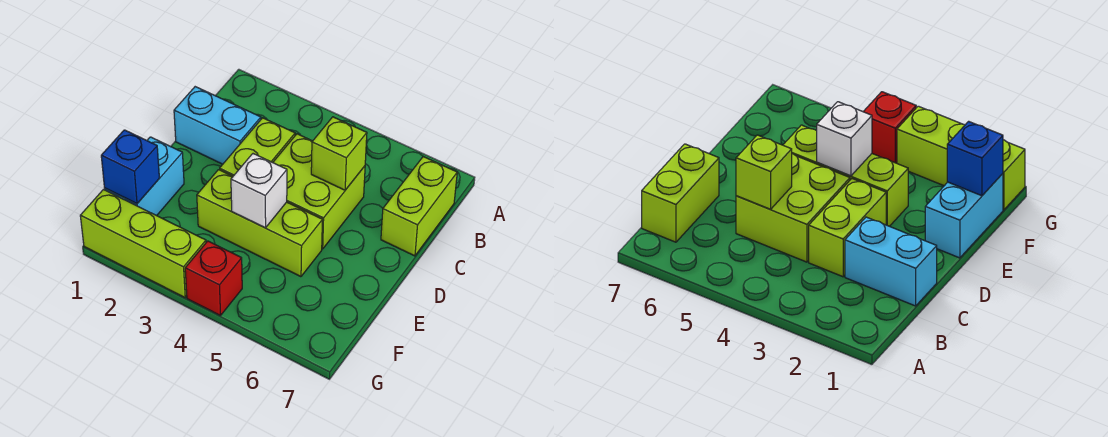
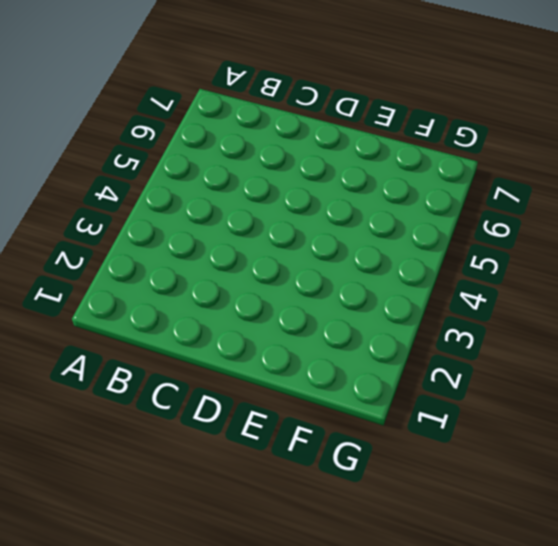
none -> lime 1x2 brick [381,157,457,256]
none -> cyan 1x2 brick [174,87,261,164]

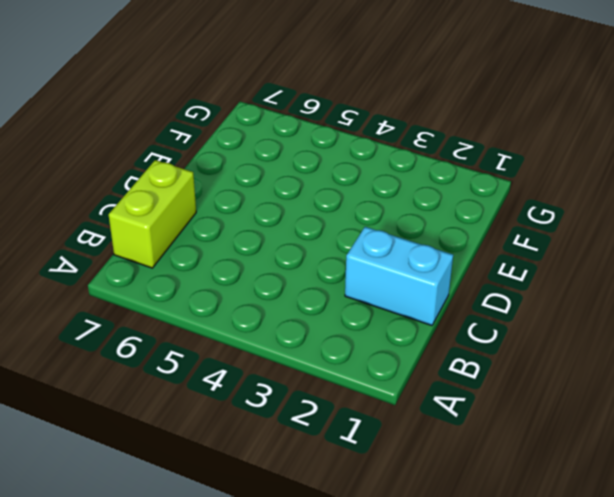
none -> lime 1x2 brick [220,118,295,176]
none -> lime 2x2 brick [273,134,365,249]

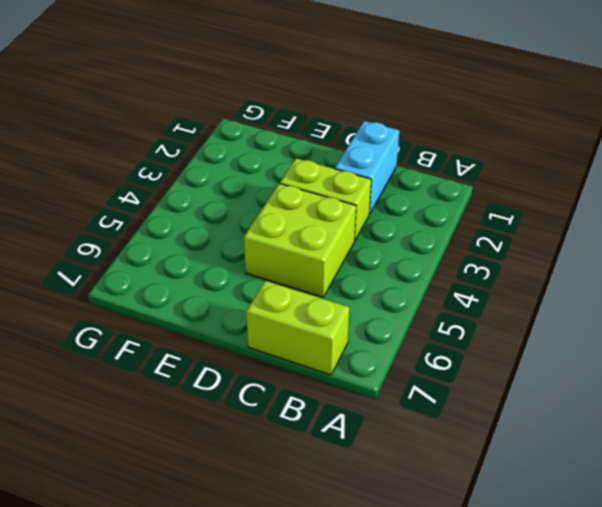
none -> cyan 1x2 brick [105,137,184,216]
none -> lime 1x3 brick [197,170,322,277]

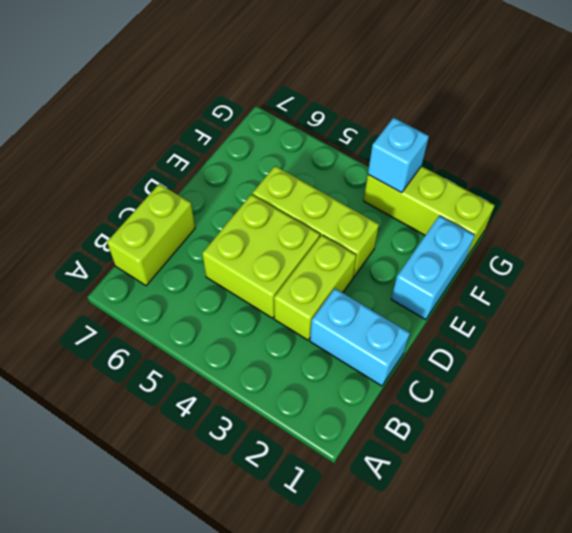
cyan 1x1 brick [368,118,429,193] -> none
none -> red 1x1 brick [185,241,242,316]
none -> lime 1x1 brick [311,117,367,190]

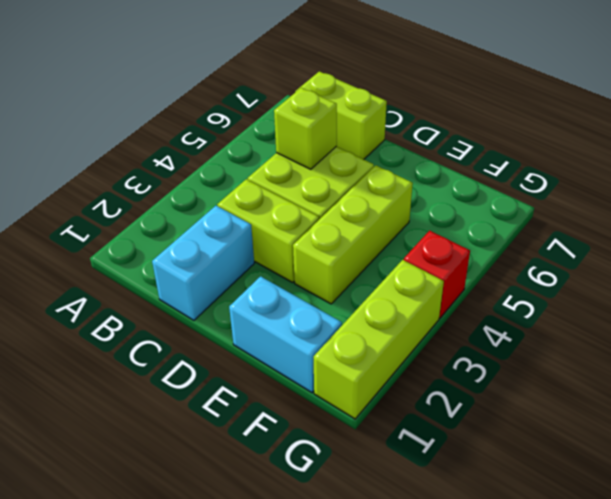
none -> white 1x1 brick [231,154,287,228]
none -> blue 1x1 brick [101,130,159,204]

